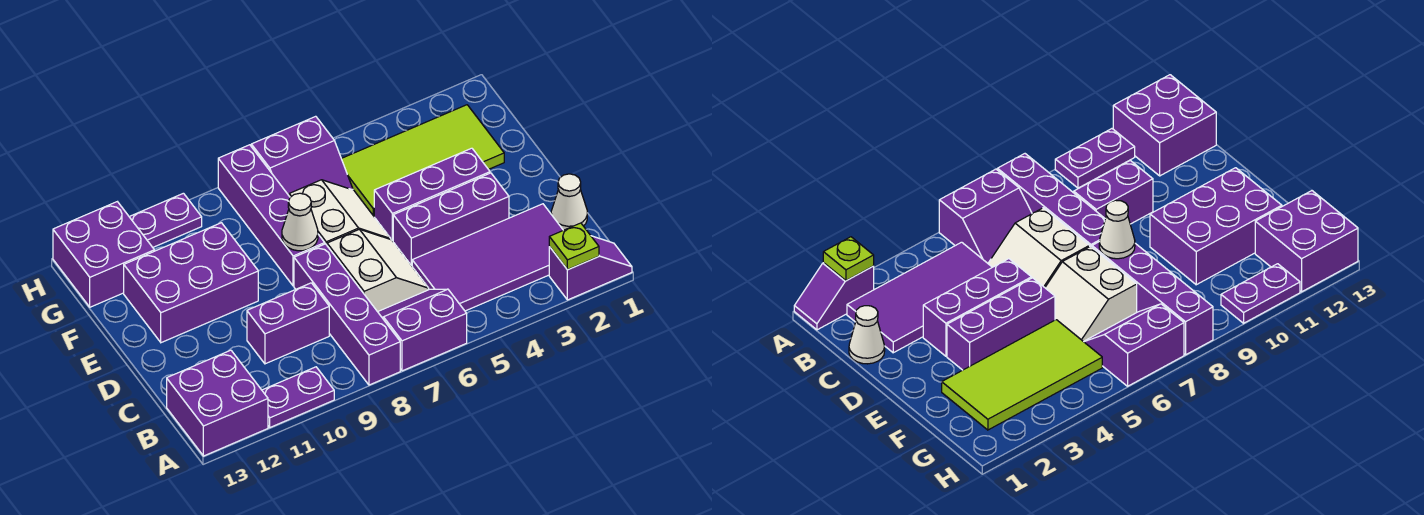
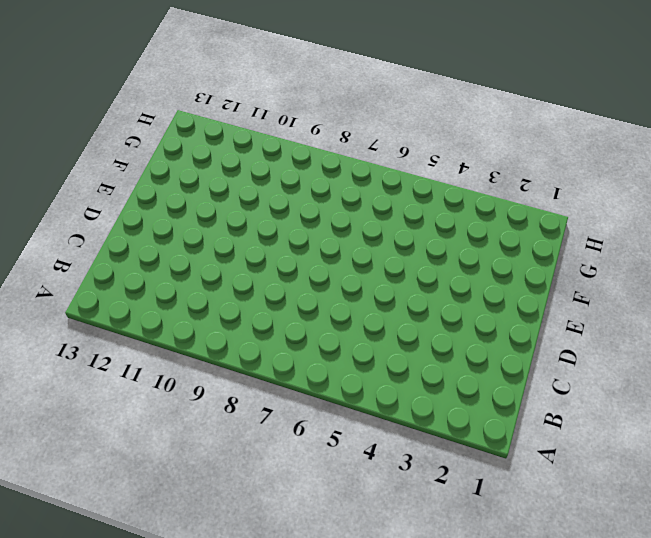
none -> purple 1x2 slope [549,236,632,300]
none -> purple 2x2 slope [378,289,467,371]
none -> purple 1x4 brick [294,244,400,385]

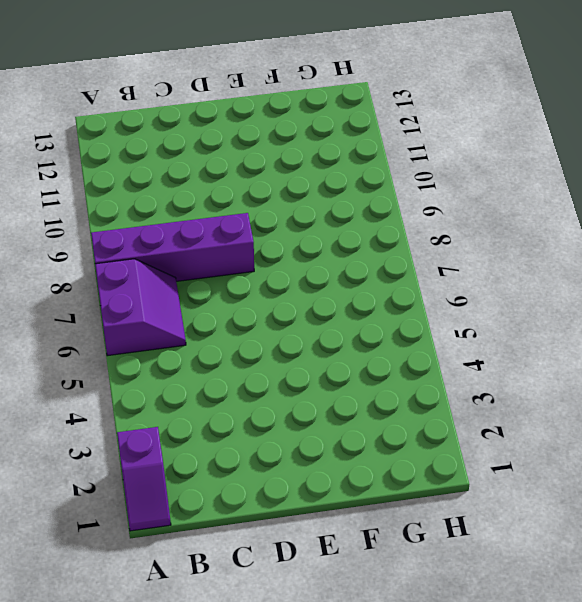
none -> purple 1x2 plate [262,367,334,427]
none -> purple 2x2 brick [167,350,268,456]
none -> purple 2x4 tile [412,204,563,311]

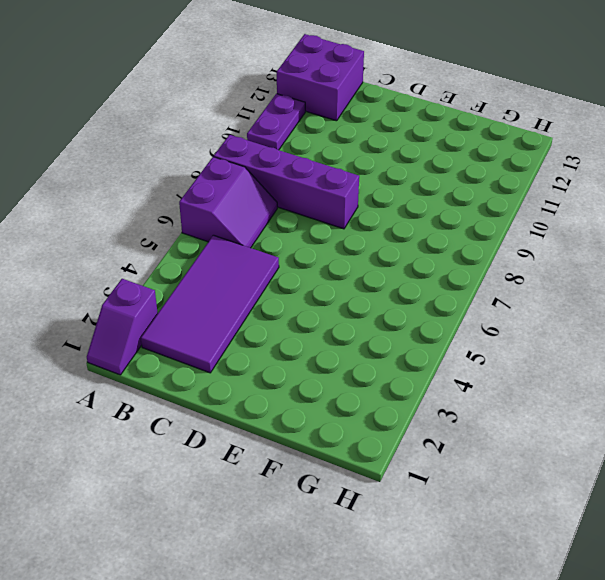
none -> white 1x1 cone [551,174,587,230]
none -> white 2x2 slope [327,229,429,312]
none -> purple 1x2 brick [247,283,329,364]

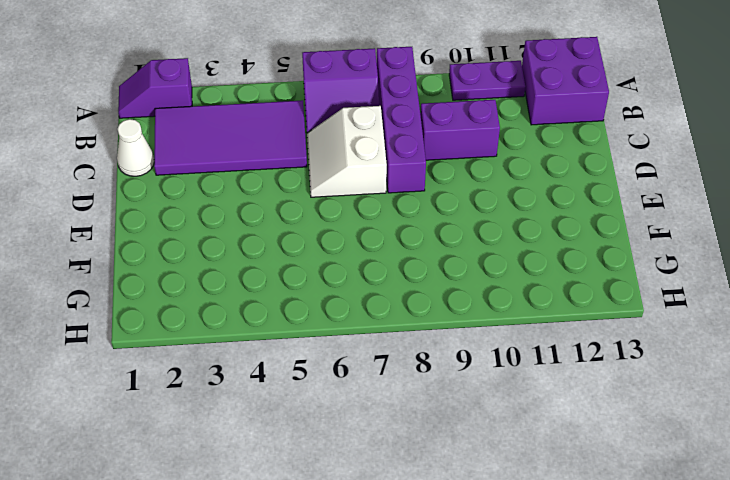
none -> purple 1x3 brick [393,173,509,266]
none -> purple 1x3 brick [374,148,490,241]
none -> white 2x2 slope [289,180,390,245]

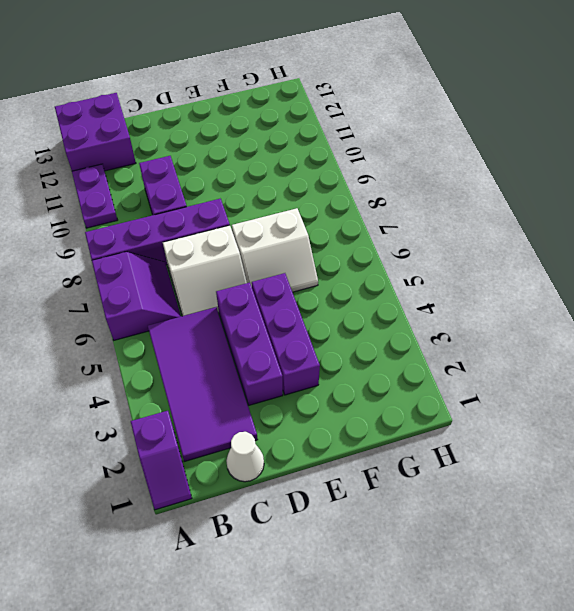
none -> purple 1x4 brick [218,145,325,286]
none -> purple 2x3 brick [124,223,258,343]
none -> lime 2x4 tile [341,105,504,216]

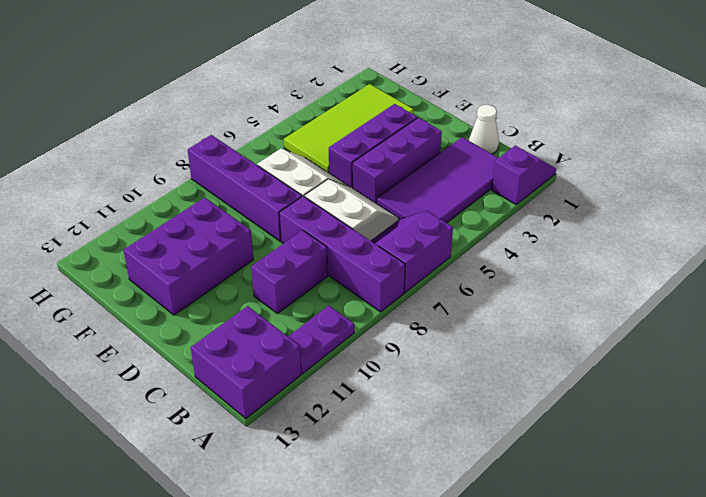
none -> purple 2x2 slope [251,116,353,195]
none -> purple 2x2 brick [53,202,154,307]
none -> purple 1x2 plate [129,193,202,247]

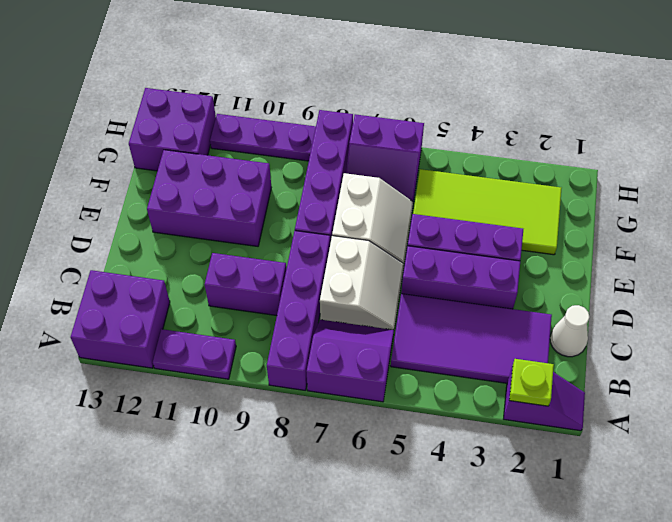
purple 1x3 plate [210,114,316,161] -> purple 1x2 plate [129,193,202,247]
none -> white 1x1 cone [282,193,318,251]

